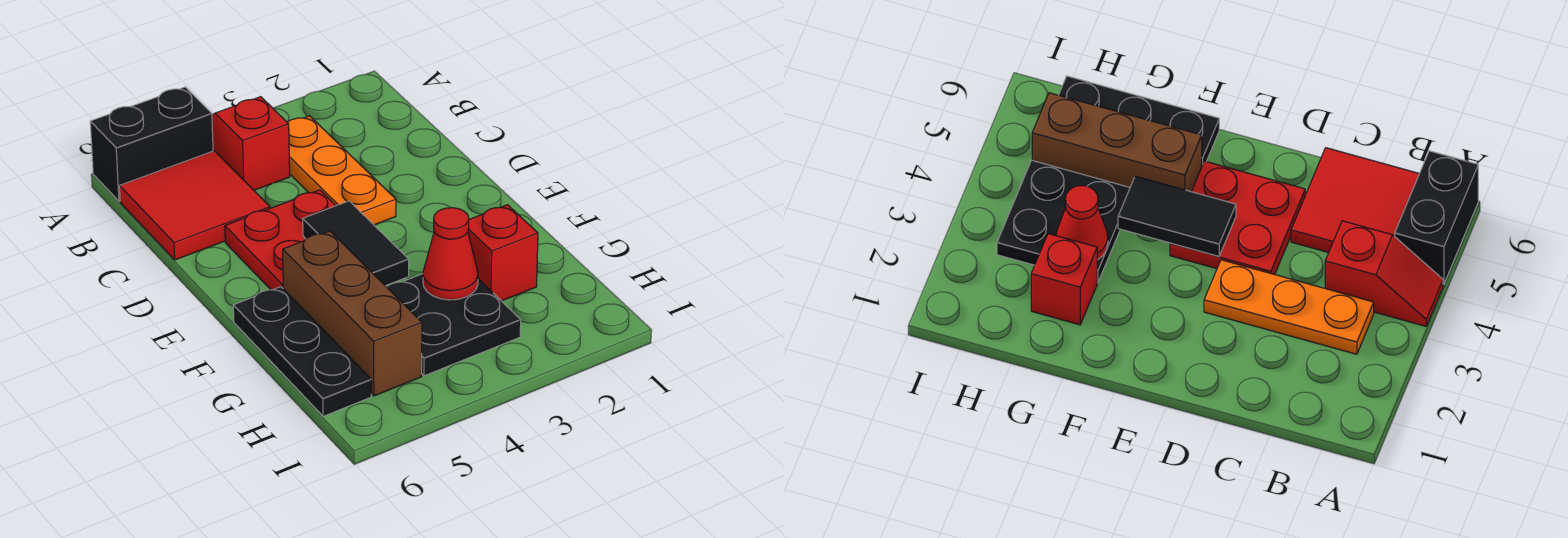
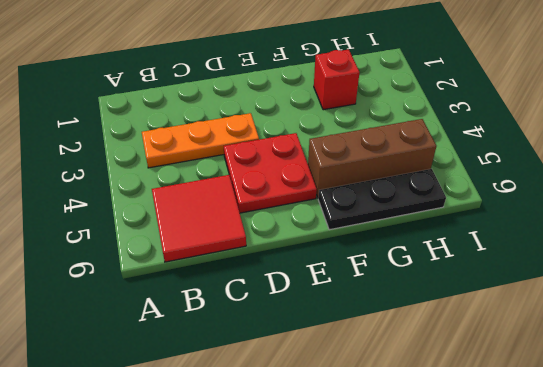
none -> red 1x2 slope [212,97,290,190]
none -> black 1x2 brick [90,87,213,201]

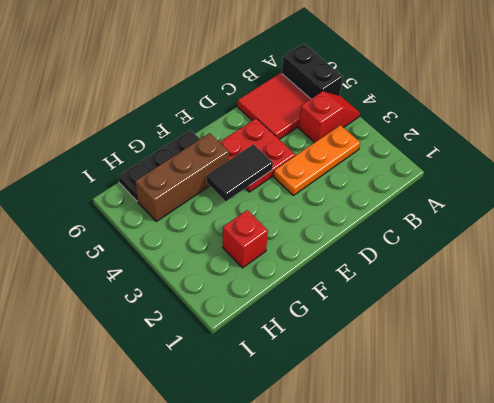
none -> black 2x2 plate [387,274,521,376]
none -> red 1x1 cone [423,208,478,300]

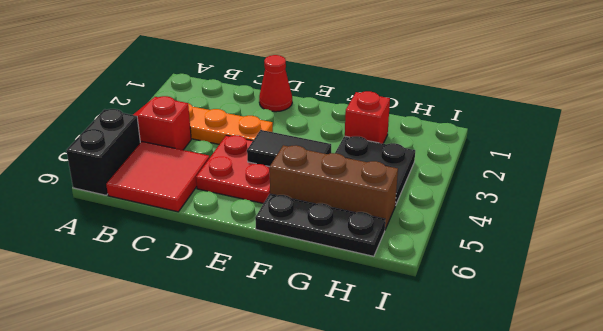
red 1x1 cone [259,55,292,112] -> red 1x1 cone moved to [423,208,478,300]

